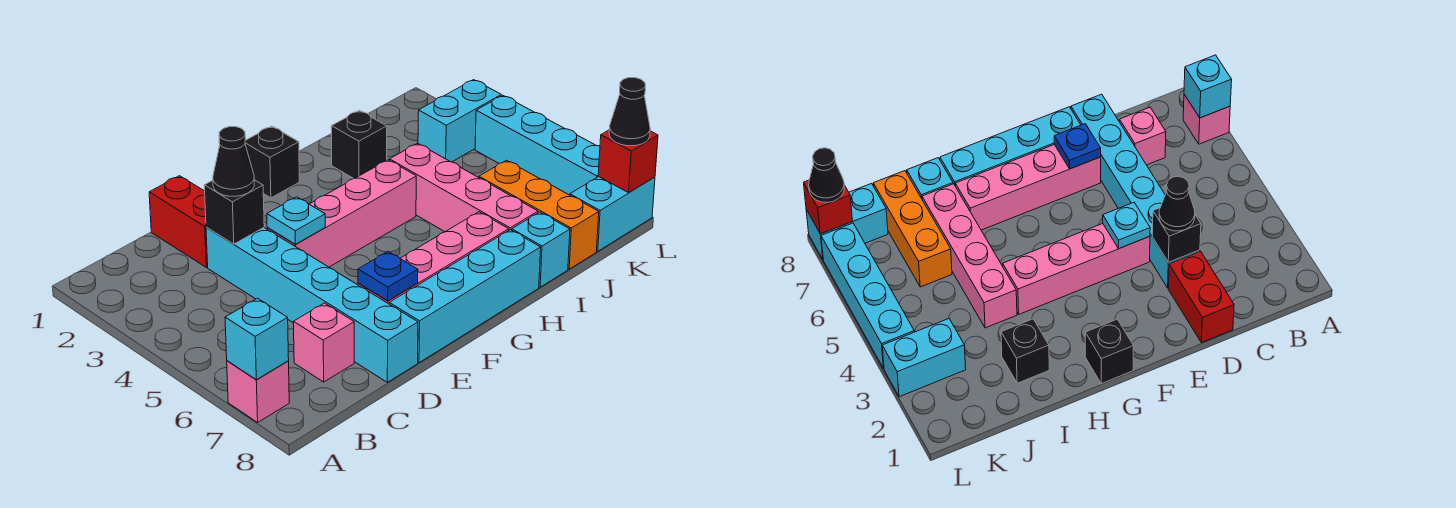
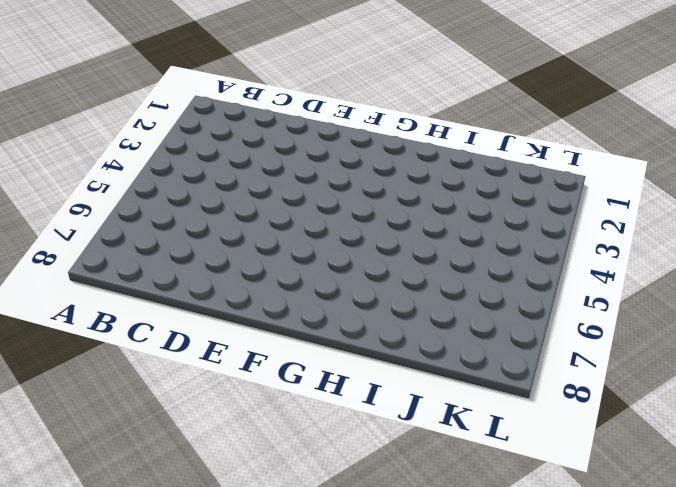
none -> pink 1x1 brick [227,361,289,422]
none -> pink 1x1 brick [294,303,354,382]
none -> red 1x2 brick [149,176,208,267]

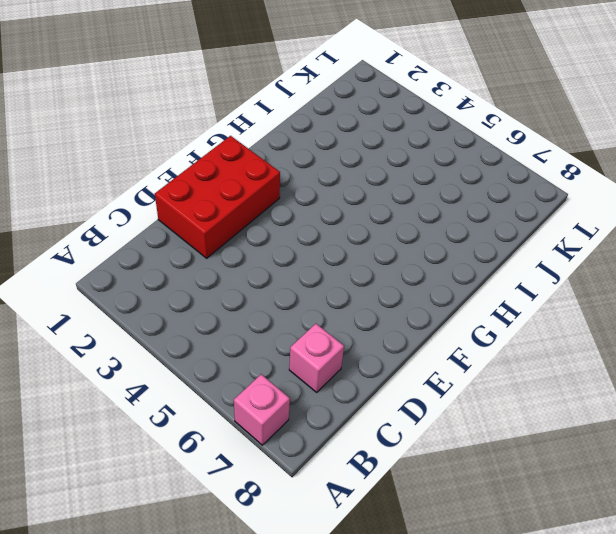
red 2x3 brick [155,136,280,258] -> red 1x2 brick [149,176,208,267]
none -> cyan 1x6 brick [206,227,418,382]
none -> pink 1x4 brick [267,160,416,267]
none -> pink 1x4 brick [358,212,509,304]

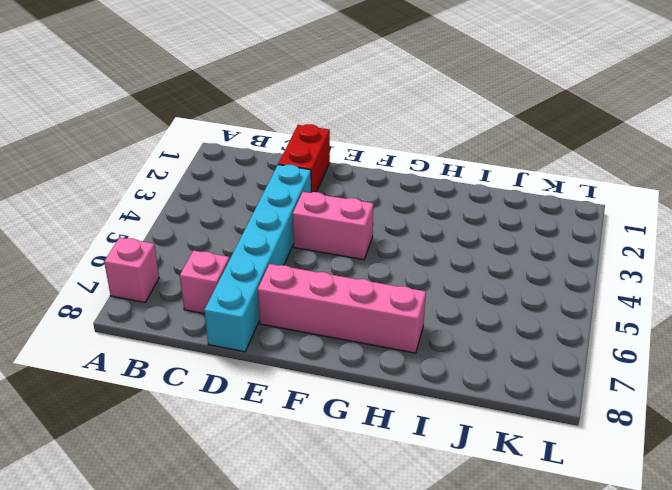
pink 1x2 brick [293,192,373,260] -> pink 1x4 brick [267,160,416,267]
none -> cyan 1x4 brick [389,230,541,363]
none -> black 1x1 brick [245,126,299,198]
none -> black 1x1 brick [331,111,387,179]

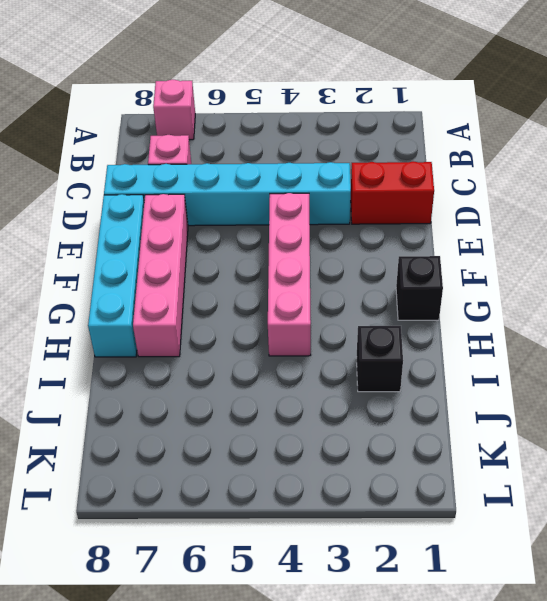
none -> pink 1x4 brick [390,143,538,232]
none -> cyan 1x1 brick [512,212,570,287]
none -> orange 1x3 brick [479,160,599,269]

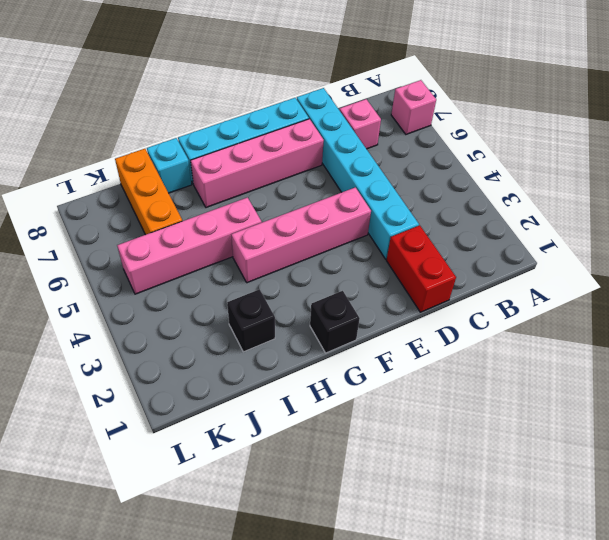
pink 1x4 brick [117,197,262,294] -> pink 1x4 brick turned to [390,143,538,232]
none -> cyan 1x2 brick [418,80,501,162]
none -> cyan 1x2 brick [570,177,655,251]
none -> cyan 1x4 brick [475,95,600,195]

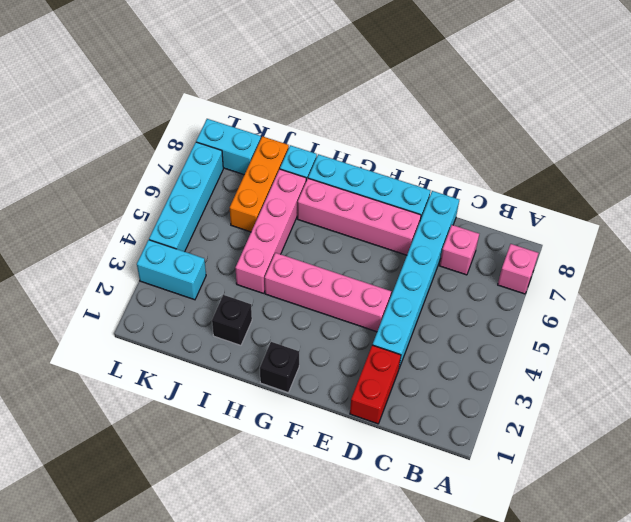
none -> cyan 1x1 brick [225,298,289,380]
none -> black 1x1 brick [204,180,264,244]
none -> cyan 1x1 plate [267,197,325,245]

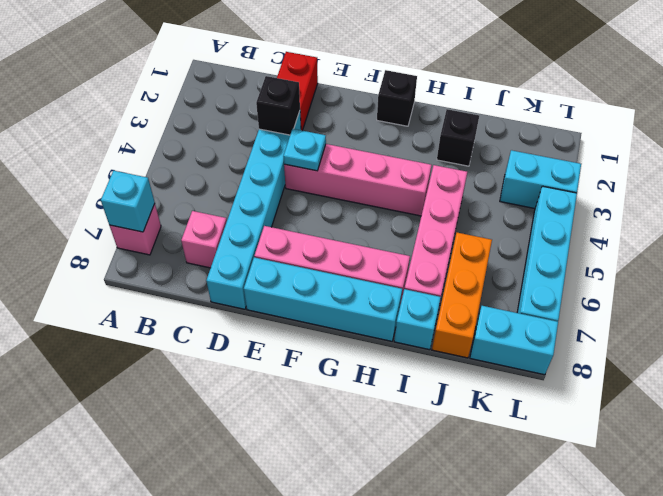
none -> blue 1x1 plate [358,252,418,301]
none -> red 1x1 brick [598,130,658,193]
none -> black 1x1 cone [213,127,254,196]

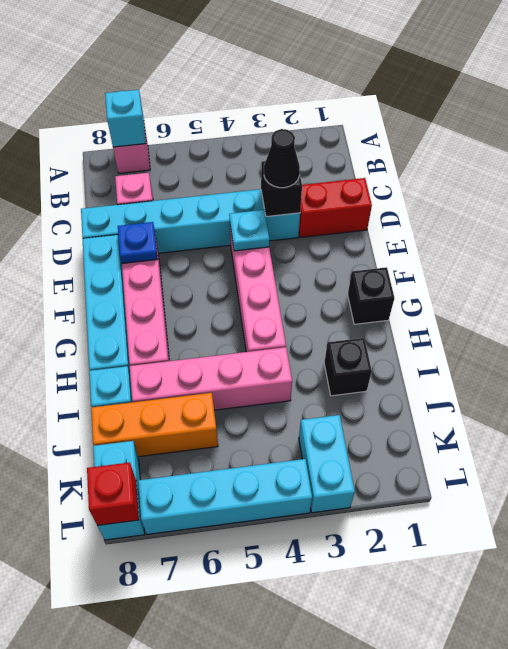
none -> black 1x1 cone [609,78,650,146]

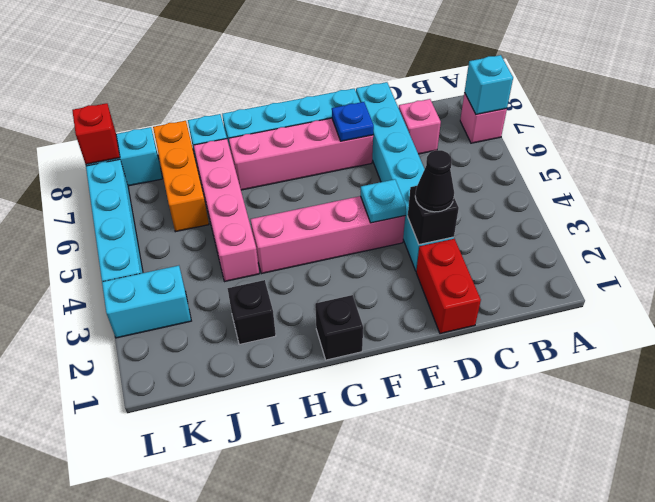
none -> black 1x1 cone [609,78,650,146]

